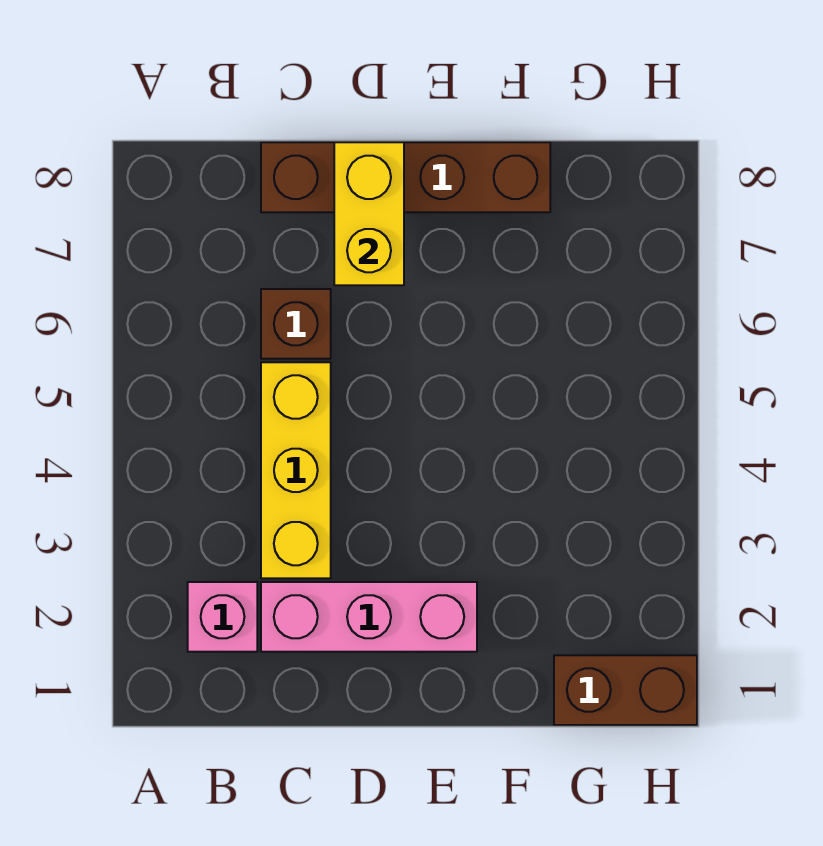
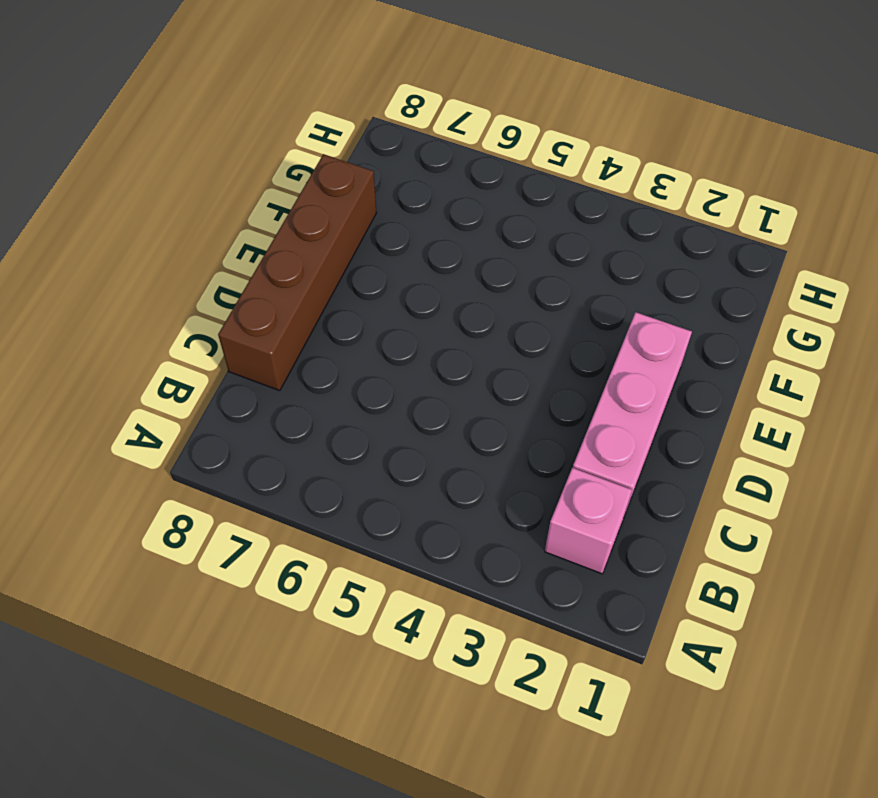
none -> yellow 1x3 brick [261,362,331,578]
none -> brown 1x1 brick [261,289,331,359]

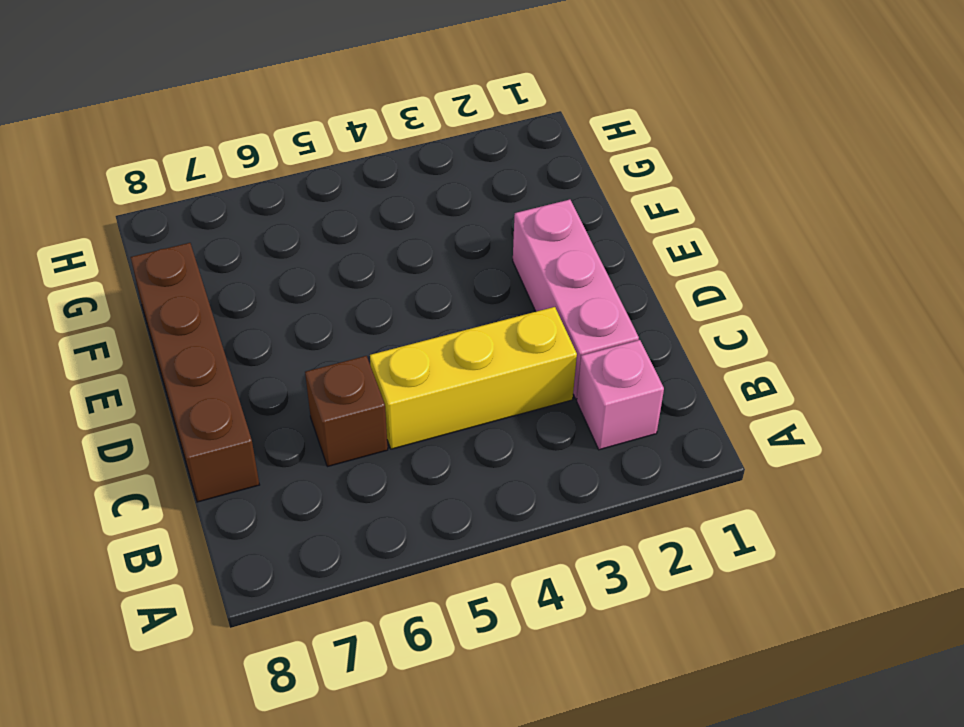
none -> brown 1x2 brick [554,655,697,725]
none -> yellow 1x2 brick [334,142,404,285]

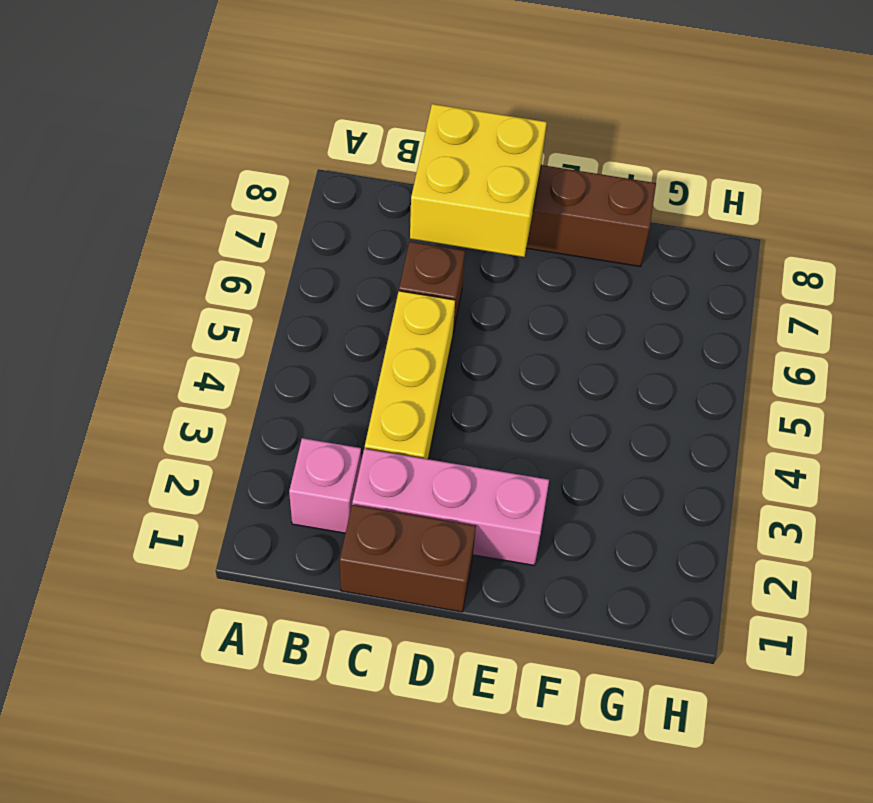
brown 1x2 brick [340,505,476,612] -> brown 1x2 brick moved to [554,655,697,725]
yellow 2x2 brick [410,104,547,257] -> yellow 1x2 brick [334,142,404,285]

